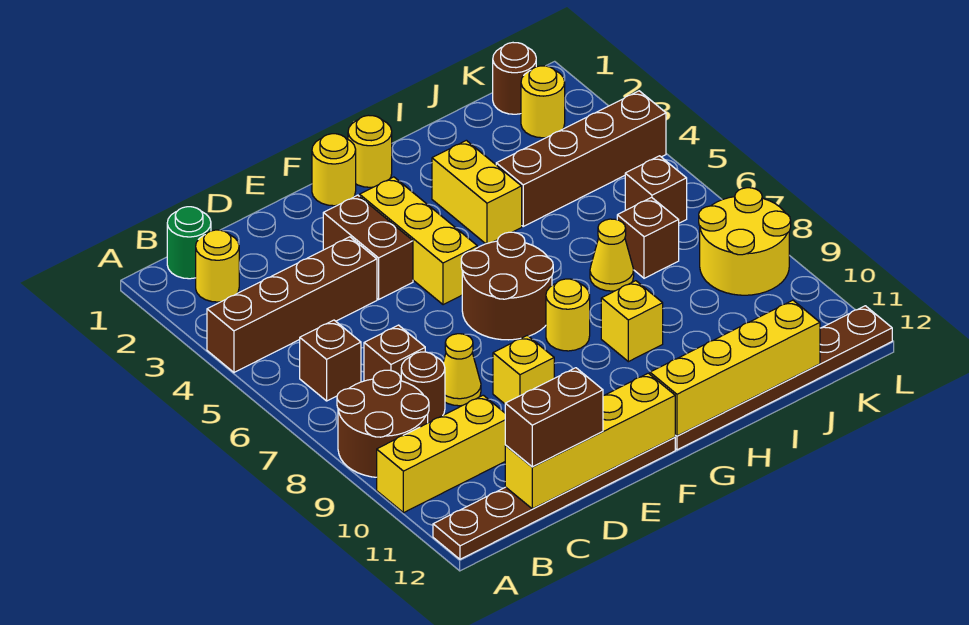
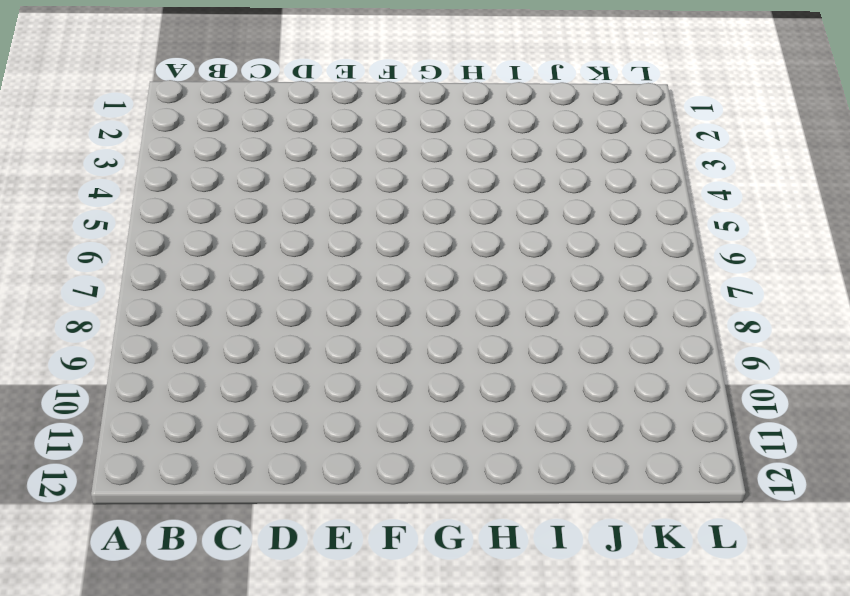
none -> brown 1x4 brick [207,237,377,372]
none -> brown 2x2 round brick [337,370,429,477]
none -> yellow 1x3 brick [377,395,506,513]
none -> brown 1x6 plate [433,437,675,559]

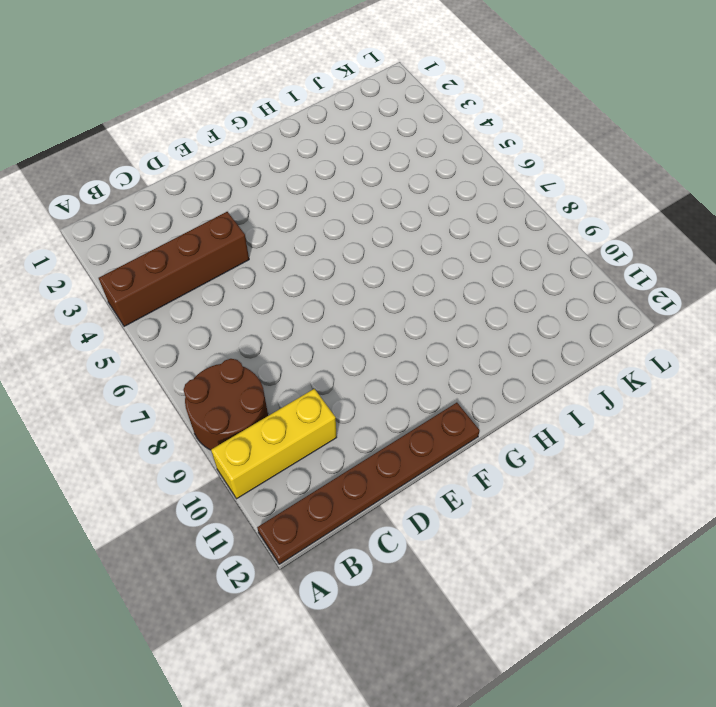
none -> green 1x1 round brick [167,207,211,279]
none -> yellow 1x1 round brick [196,230,239,302]
none -> brown 1x1 brick [300,320,361,401]
none -> brown 1x1 brick [364,325,425,381]

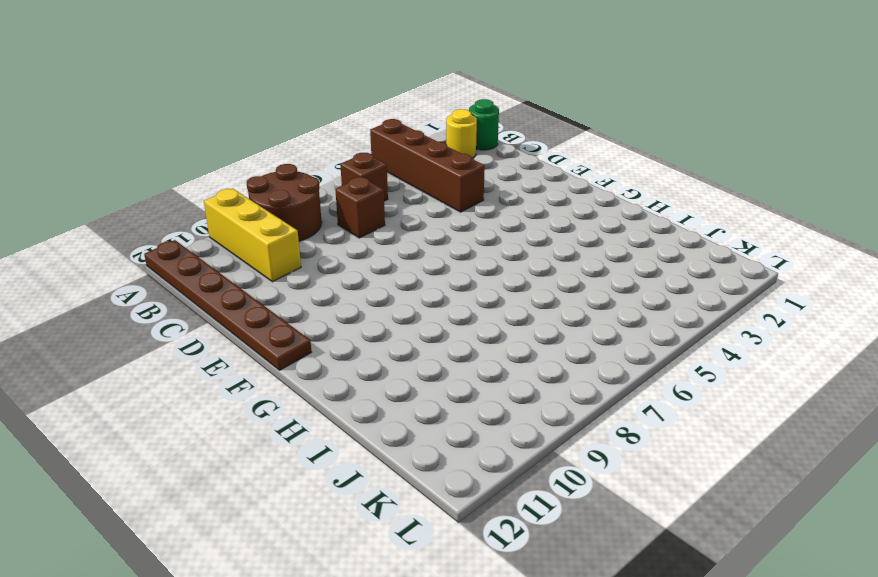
none -> brown 1x1 round brick [401,352,445,423]
none -> yellow 1x1 cone [443,334,481,406]
none -> brown 1x2 brick [323,195,413,299]
none -> yellow 1x1 brick [493,335,554,404]

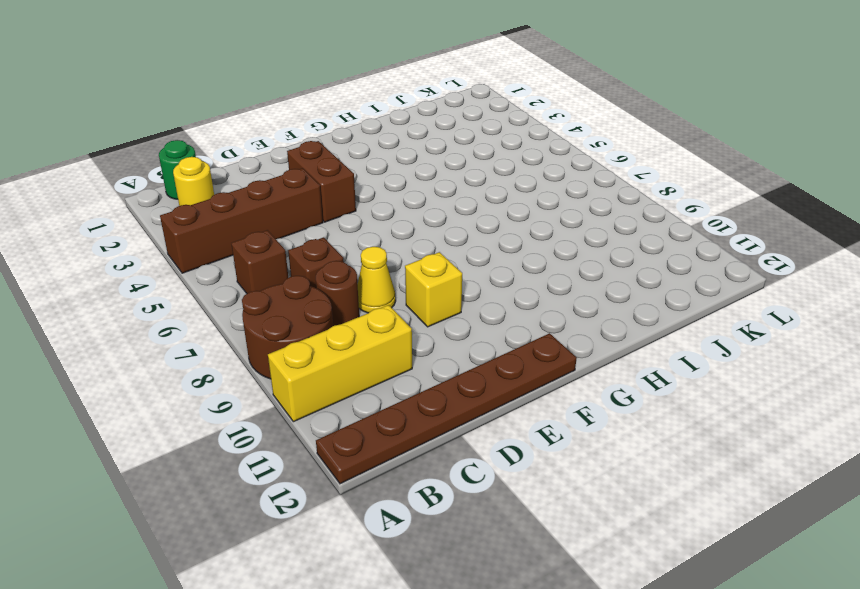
none -> yellow 1x1 round brick [312,134,356,206]
none -> yellow 1x3 brick [360,177,477,305]
none -> brown 2x2 round brick [461,232,553,340]
none -> yellow 1x1 round brick [348,115,392,187]

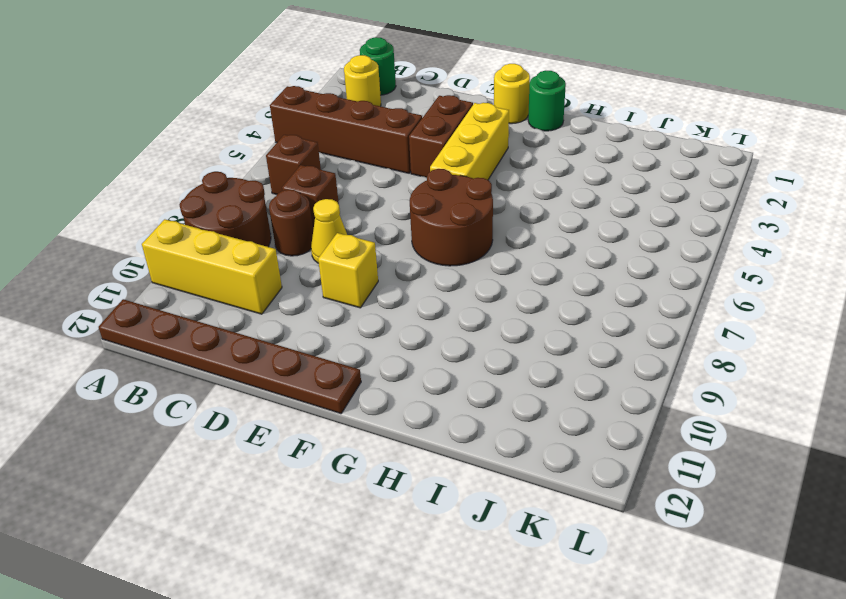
green 1x1 round brick [528,71,566,131] -> yellow 1x1 round brick [348,115,392,187]
none -> yellow 1x1 round brick [546,279,590,351]
none -> brown 1x6 plate [675,306,892,450]
none -> yellow 1x2 brick [432,140,522,244]
none -> yellow 1x1 brick [601,281,663,362]

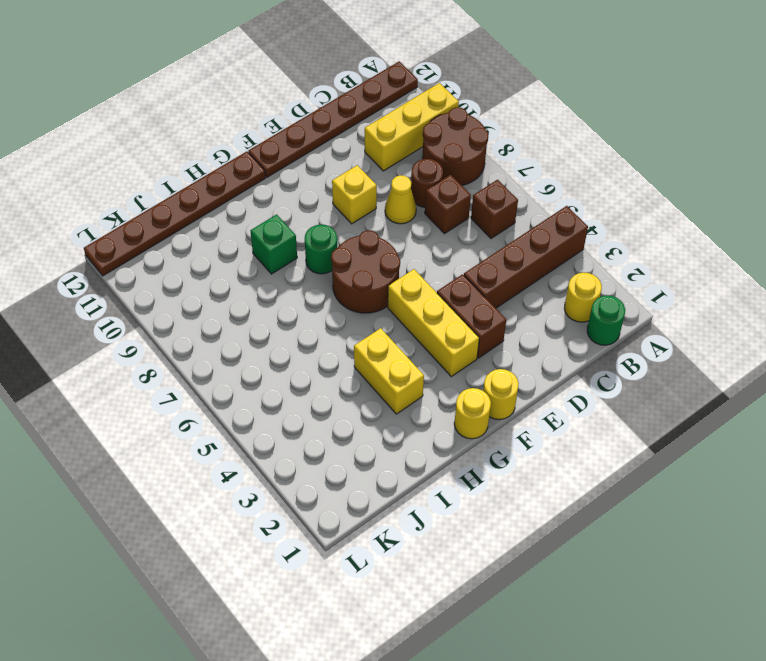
green 1x1 round brick [305,225,337,274] -> yellow 1x1 round brick [546,279,590,351]
green 1x1 brick [251,214,297,274] -> yellow 1x1 brick [601,281,663,362]
none -> brown 1x4 brick [496,91,666,226]
none -> yellow 1x1 cone [590,219,634,291]
none -> brown 1x1 brick [617,197,679,278]
none -> brown 1x1 round brick [493,43,536,114]

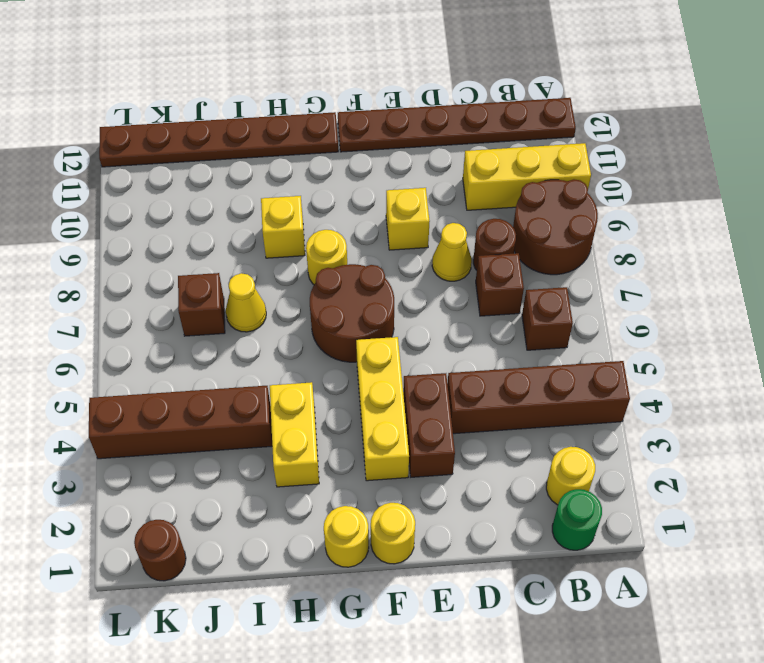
none -> yellow 1x1 round brick [521,66,565,138]
none -> brown 1x1 brick [625,156,687,223]
none -> yellow 2x2 round brick [699,188,791,295]
none -> yellow 1x4 brick [505,373,675,509]

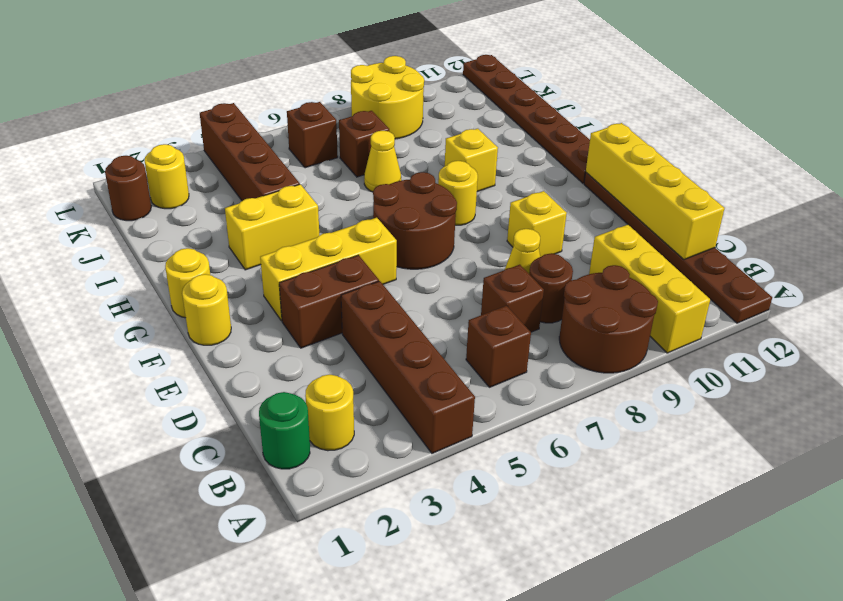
none -> yellow 1x4 brick [650,300,820,436]
none -> brown 1x2 brick [505,368,603,467]

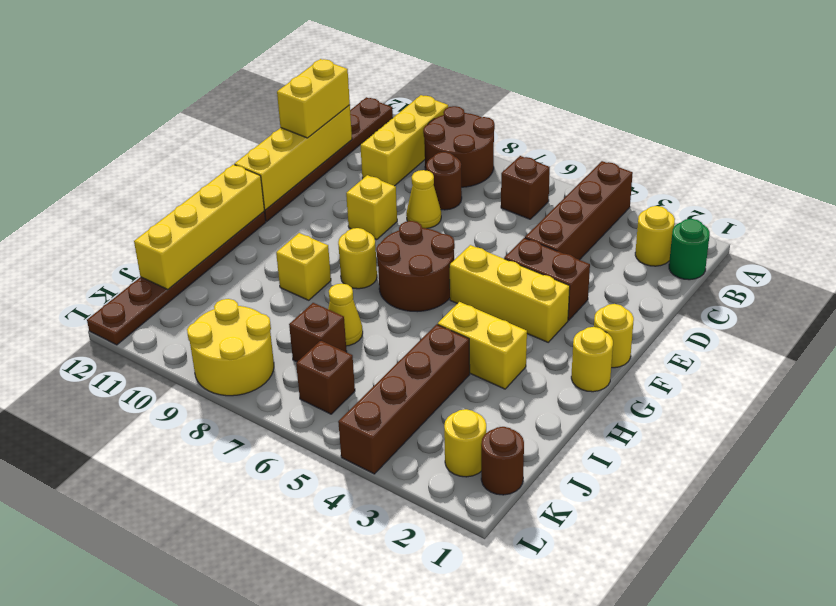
yellow 1x2 brick [277,59,350,138] -> brown 1x2 brick [505,368,603,467]
none -> brown 1x1 brick [364,325,425,381]

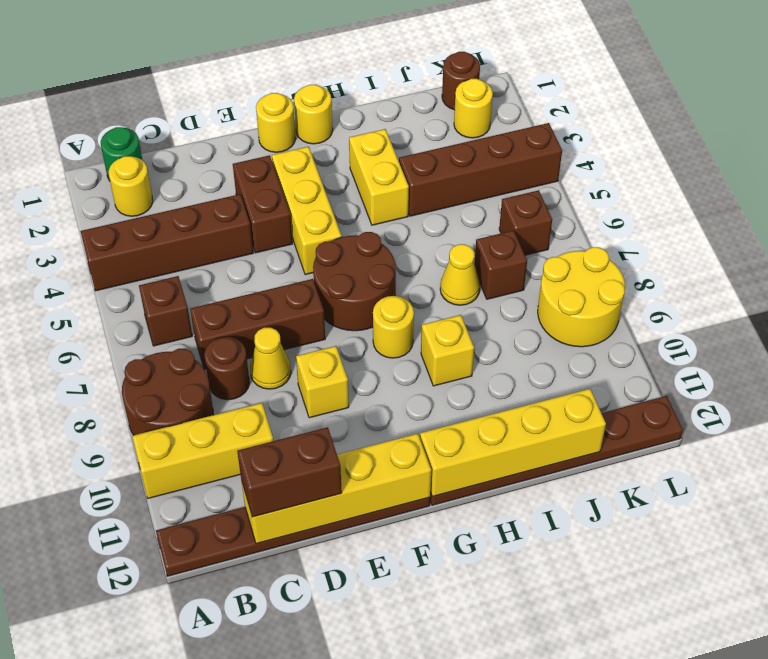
brown 1x3 brick [190,279,325,369] -> brown 1x1 brick [364,325,425,381]

